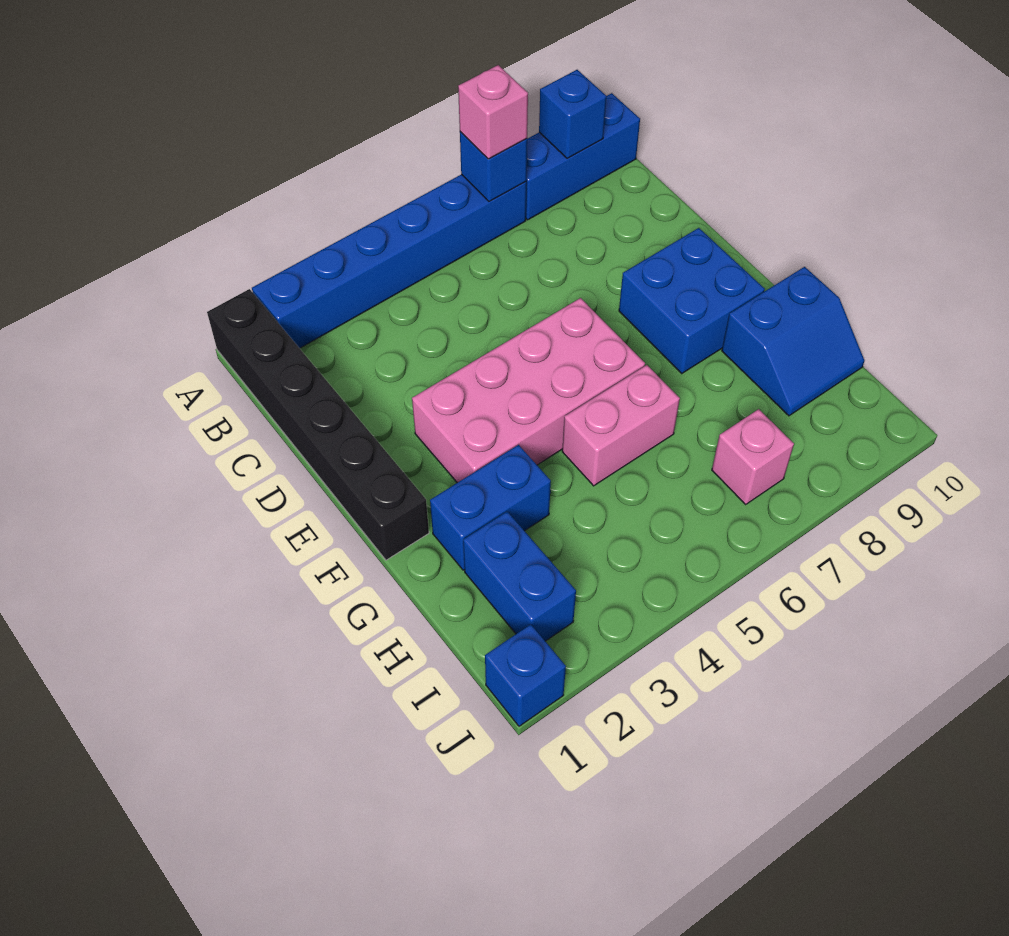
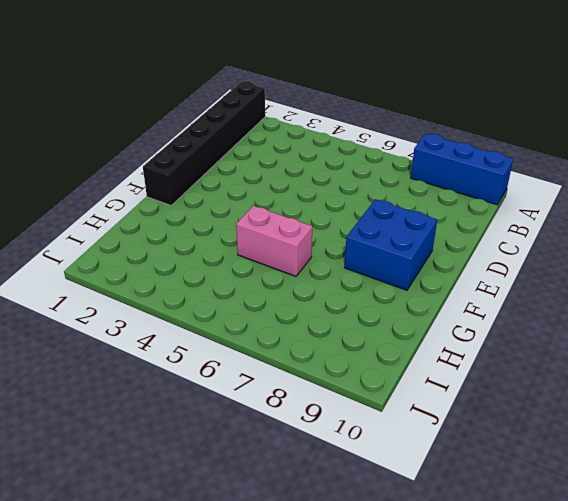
none -> blue 1x6 brick [252,174,526,348]
none -> pink 2x4 brick [412,298,645,483]
none -> blue 1x2 brick [430,445,551,570]

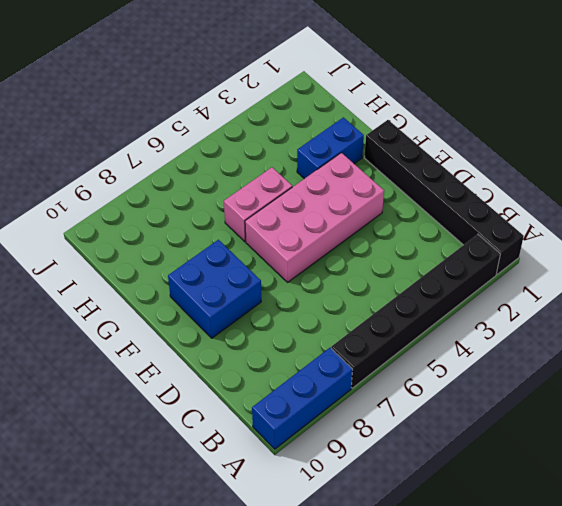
black 1x6 brick [331,234,500,388] -> blue 1x6 brick [252,174,526,348]
none -> blue 2x2 slope [722,267,865,416]
none -> blue 1x2 brick [463,512,576,641]
none -> pink 1x1 brick [712,409,794,504]

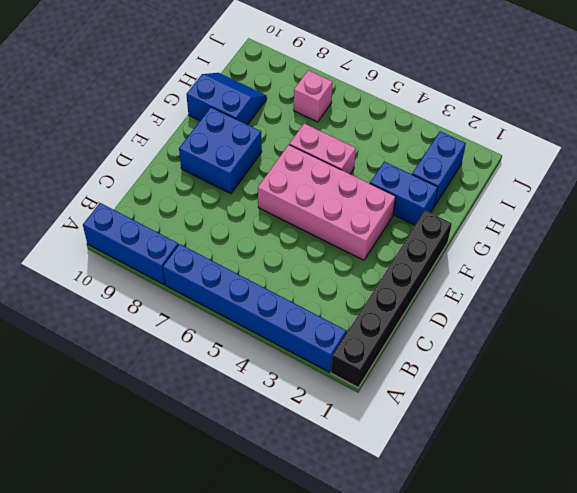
none -> blue 1x1 brick [485,624,566,726]
none -> blue 1x1 brick [460,132,527,201]
none -> blue 1x1 brick [539,70,606,158]

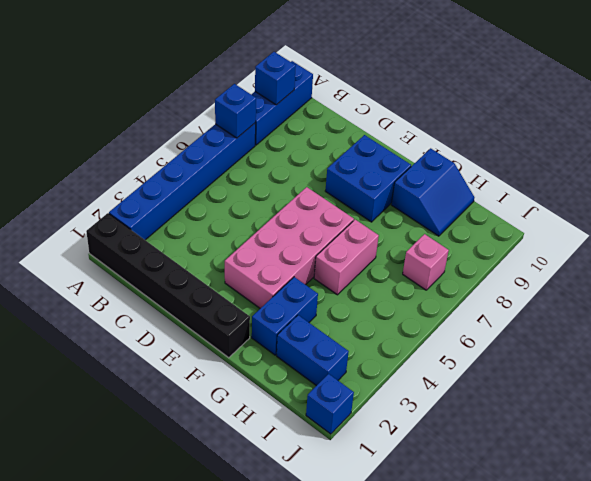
none -> pink 1x1 brick [458,65,528,159]

